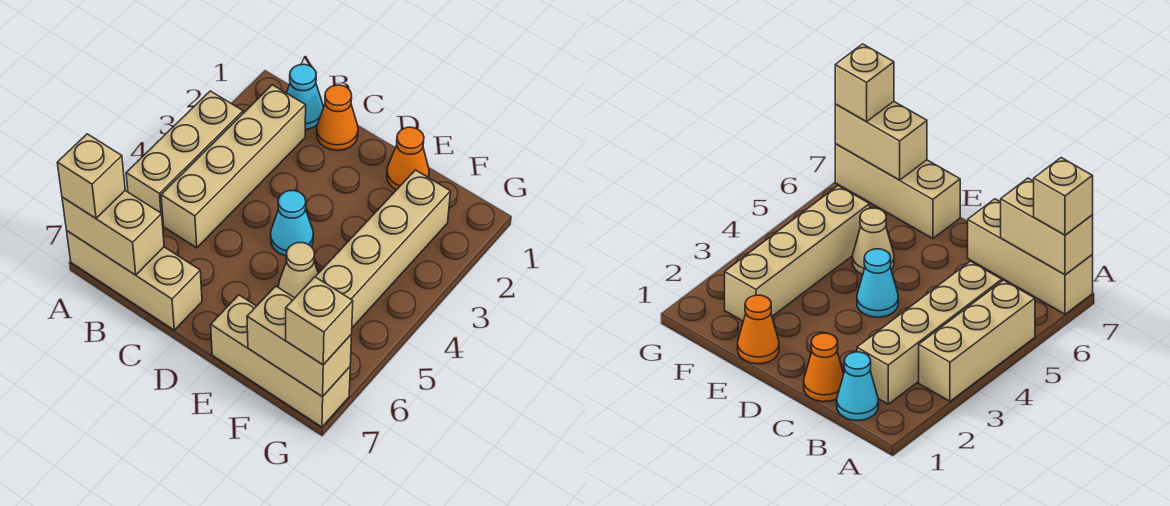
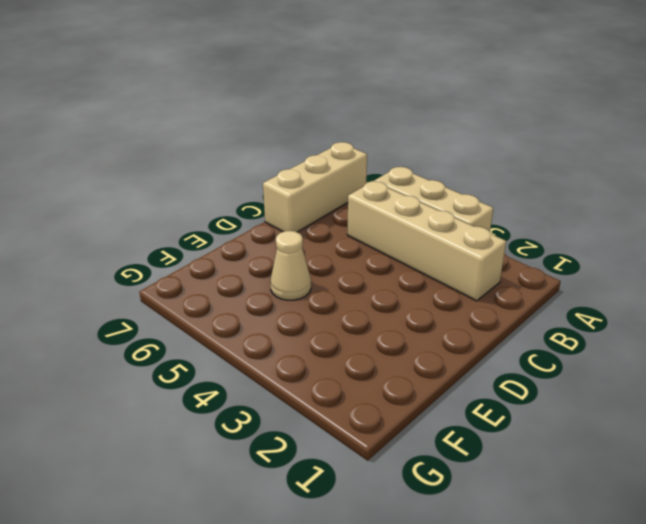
none -> cyan 1x1 cone [287,64,323,129]
none -> orange 1x1 cone [317,85,358,151]
none -> cyan 1x1 cone [271,191,314,256]

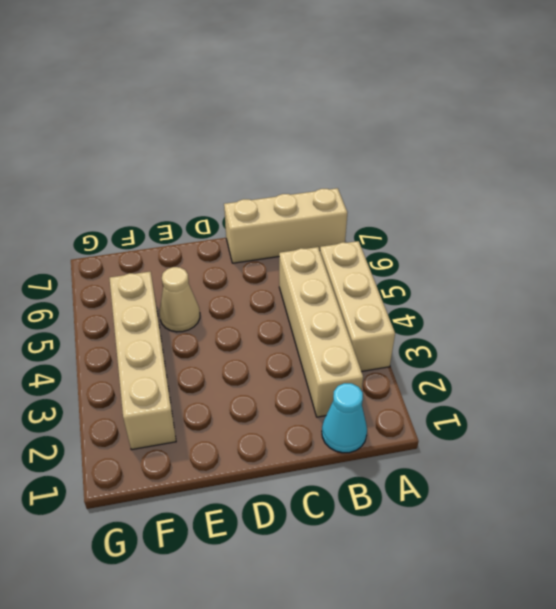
none -> orange 1x1 cone [317,85,358,151]
none -> cyan 1x1 cone [271,191,314,256]
none -> orange 1x1 cone [387,127,429,190]

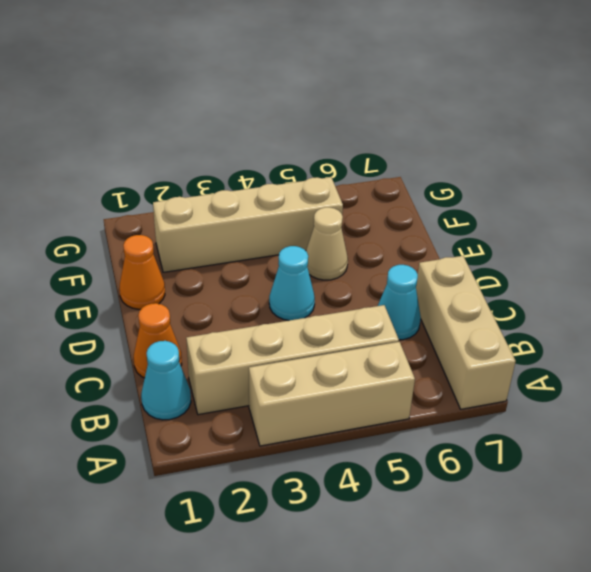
cyan 1x1 cone [378,265,421,340] -> none
none -> tan 1x3 brick [211,295,350,427]
none -> tan 1x2 brick [62,191,164,275]
none -> tan 1x2 brick [247,286,352,397]

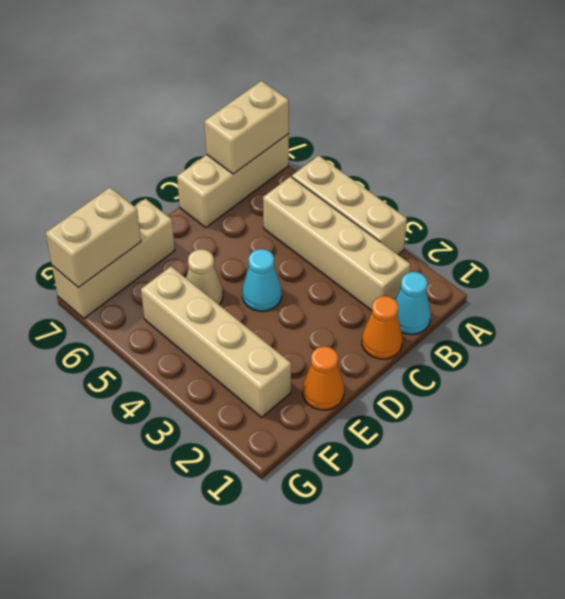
none -> tan 1x1 brick [57,134,125,218]
none -> tan 1x1 brick [286,277,353,365]

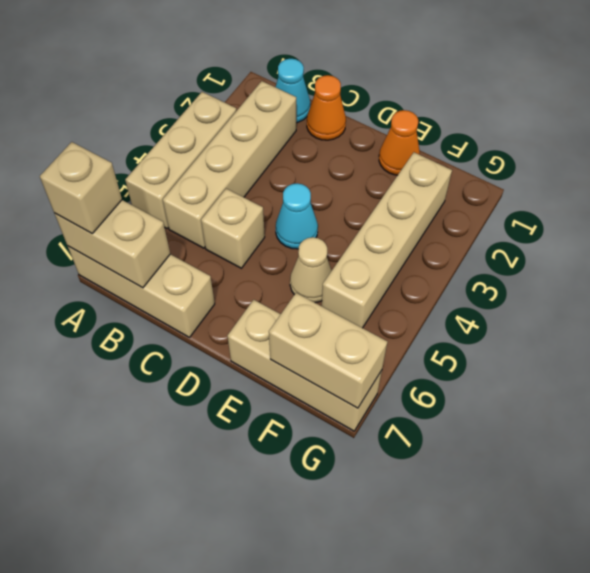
tan 1x1 brick [201,189,265,268] -> tan 1x1 brick moved to [286,277,353,365]

